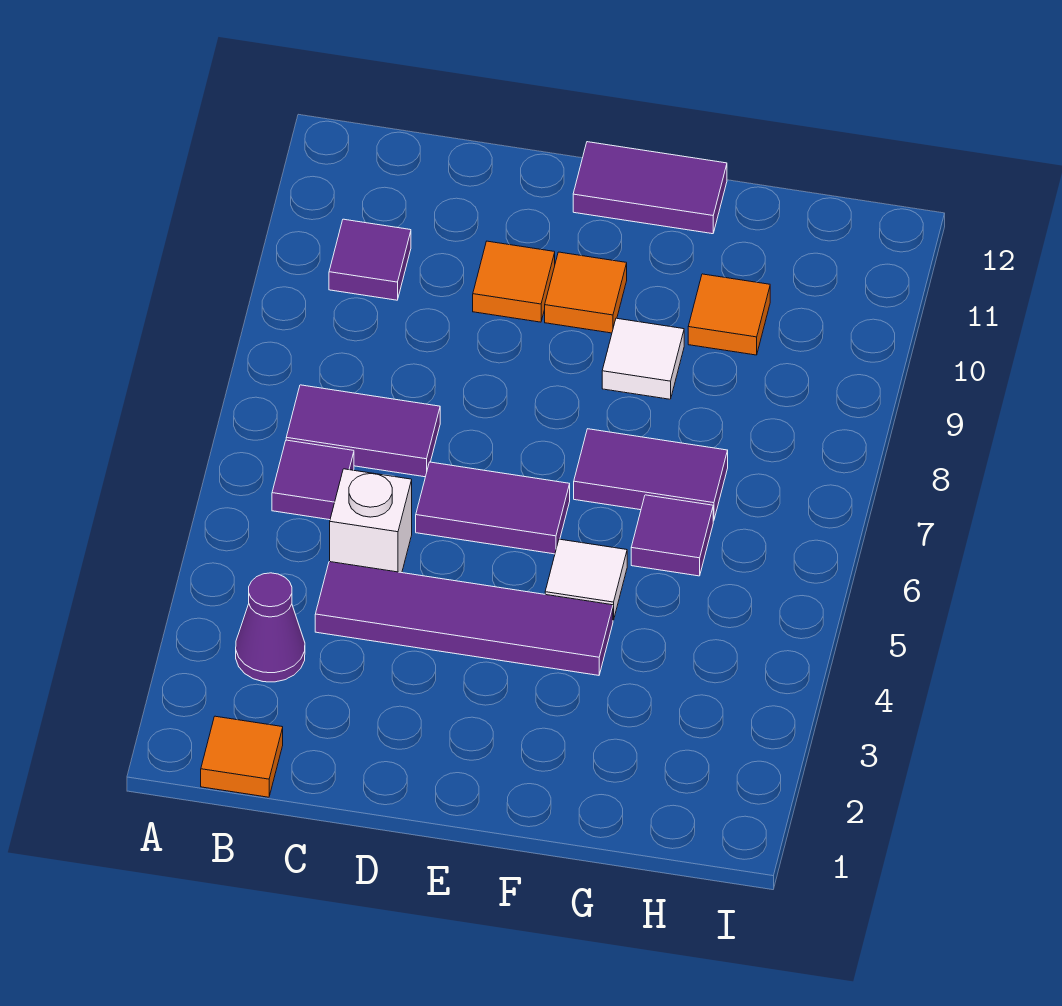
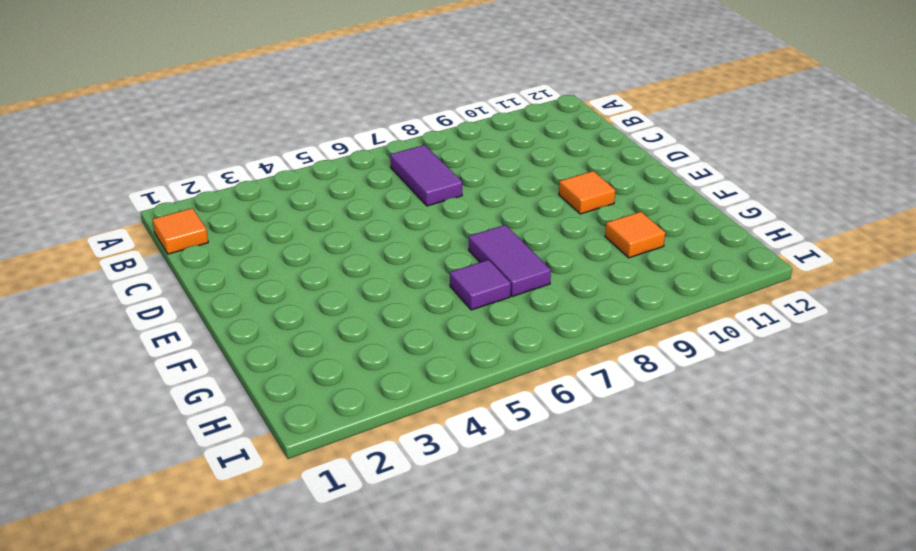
none -> purple 1x1 cone [236,573,305,682]
none -> purple 1x1 tile [272,440,354,520]
none -> purple 1x1 tile [329,219,411,300]

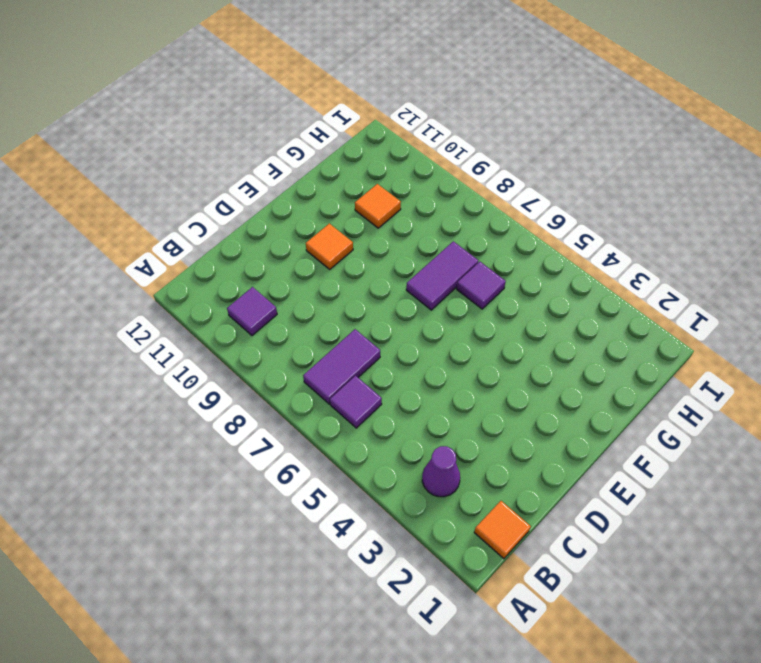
none -> purple 1x4 tile [315,562,613,675]
none -> white 1x1 brick [330,469,412,573]
none -> purple 1x2 tile [416,462,570,554]

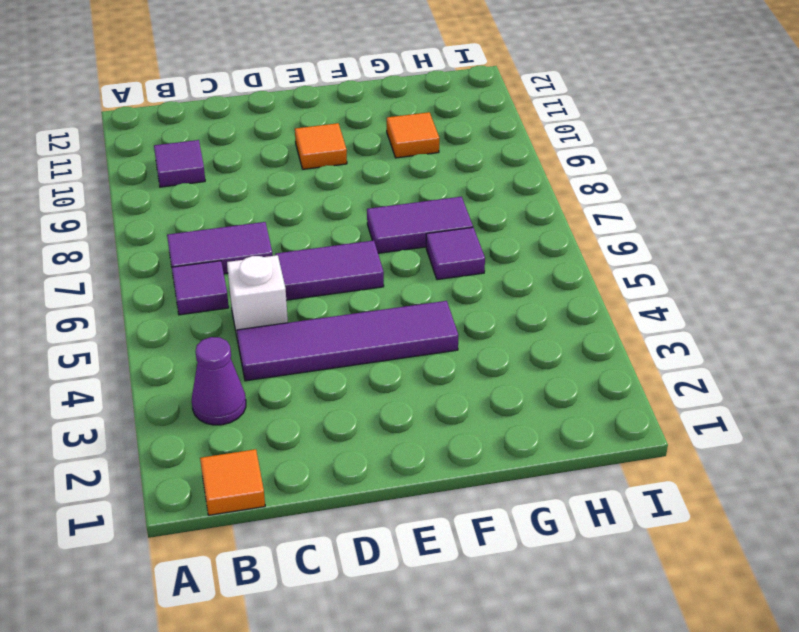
none -> orange 1x1 tile [473,241,555,322]
none -> purple 1x2 tile [573,142,727,234]
none -> white 1x1 tile [545,539,627,620]

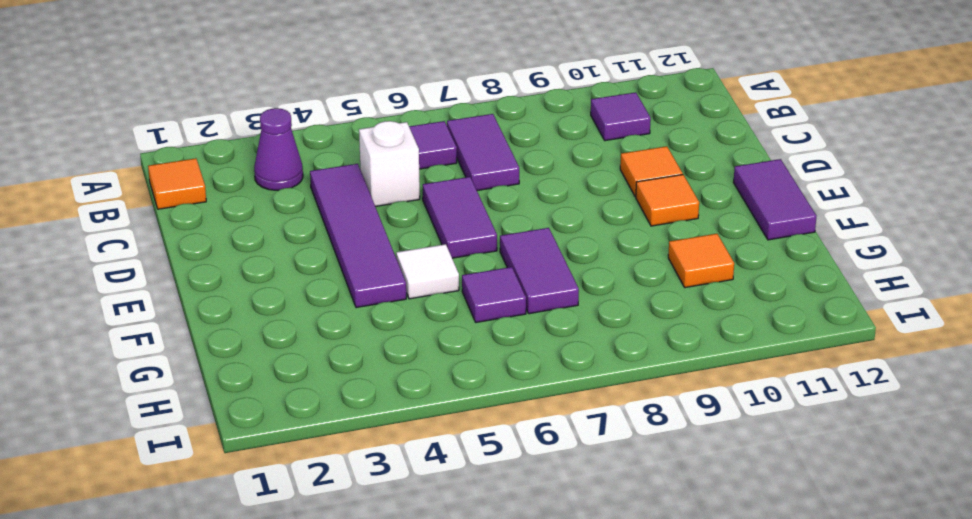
none -> white 1x1 tile [602,318,684,399]

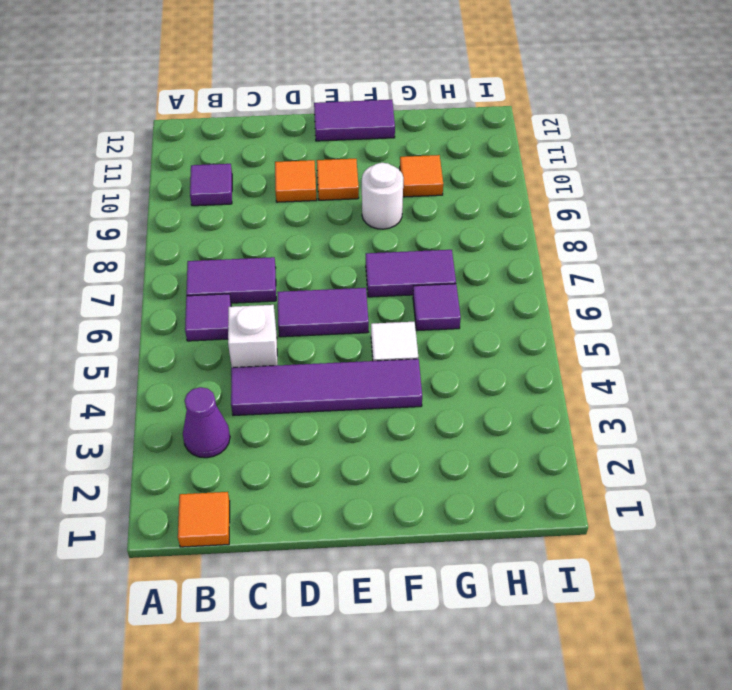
white 1x1 round brick [362,163,403,229] -> white 1x1 tile [602,318,684,399]

